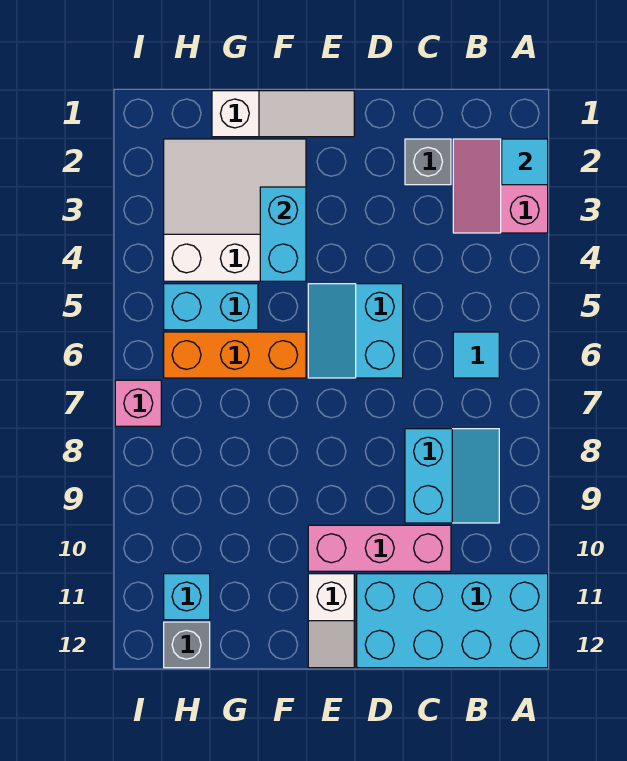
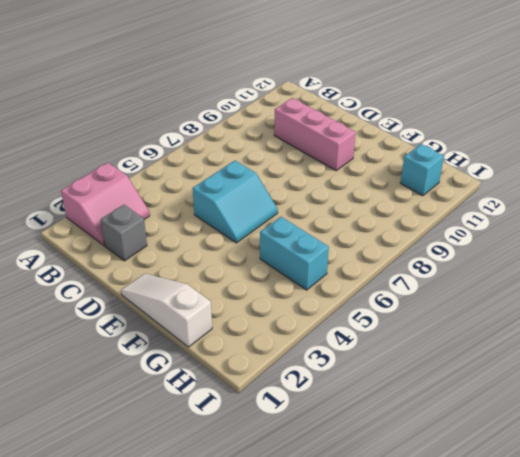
none -> cyan 2x4 brick [357,574,548,668]
none -> cyan 1x1 tile [453,332,499,378]
none -> cyan 2x2 slope [405,429,499,523]

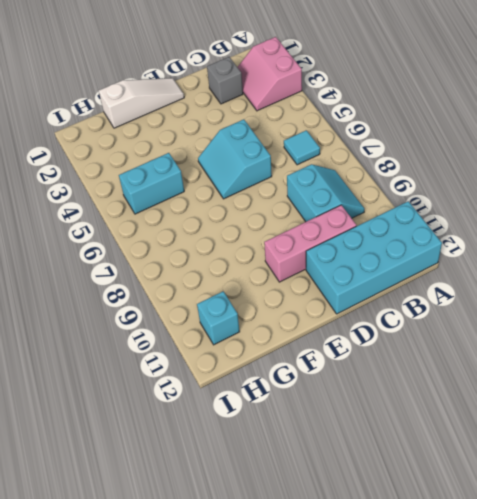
none -> white 1x2 slope [308,574,354,668]
none -> white 3x3 slope [164,139,306,281]
none -> orange 1x3 brick [164,332,306,378]

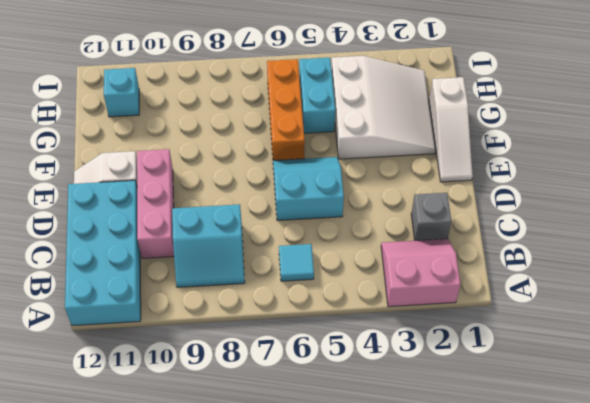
none -> grey 1x1 brick [164,622,210,668]
none -> pink 1x1 brick [115,380,161,426]
none -> cyan 1x1 tile [502,139,548,185]

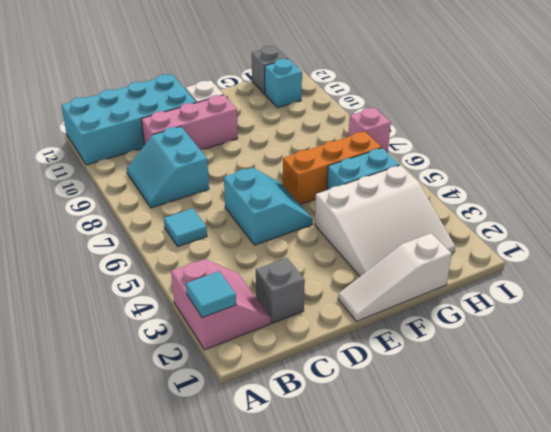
none -> cyan 1x2 brick [260,187,306,281]

